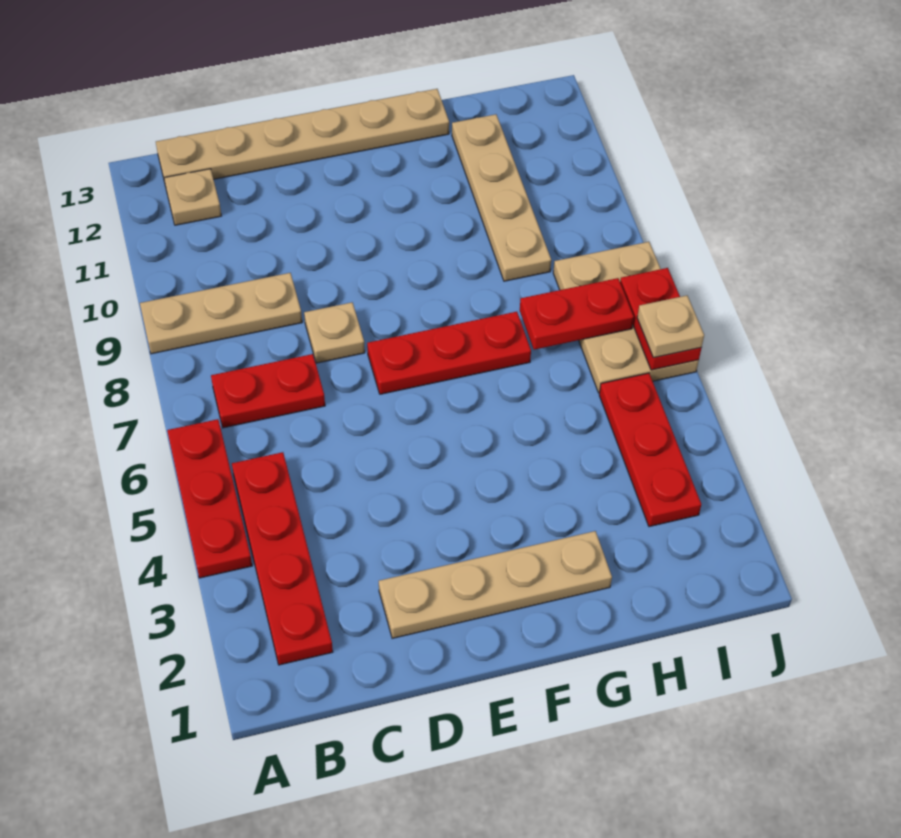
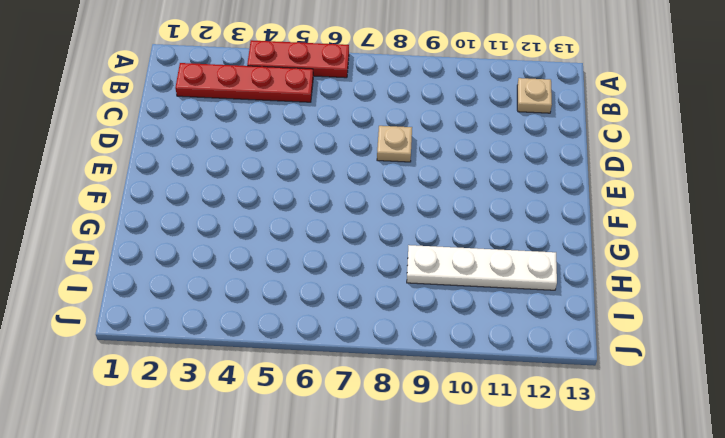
white 1x4 plate [407,245,557,290] -> tan 1x4 plate [452,114,551,281]
none -> tan 1x3 plate [140,273,302,354]
none -> red 1x2 plate [211,354,325,428]
none -> tan 1x6 plate [156,89,449,182]

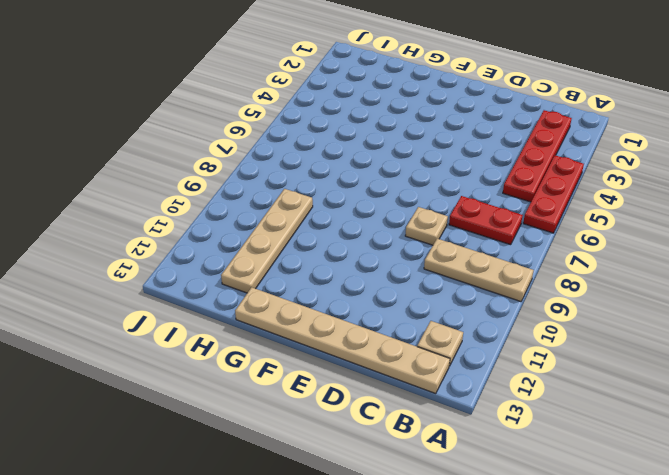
none -> tan 1x4 plate [379,531,612,638]
none -> red 1x3 plate [367,312,531,394]
none -> red 1x3 plate [599,373,701,527]

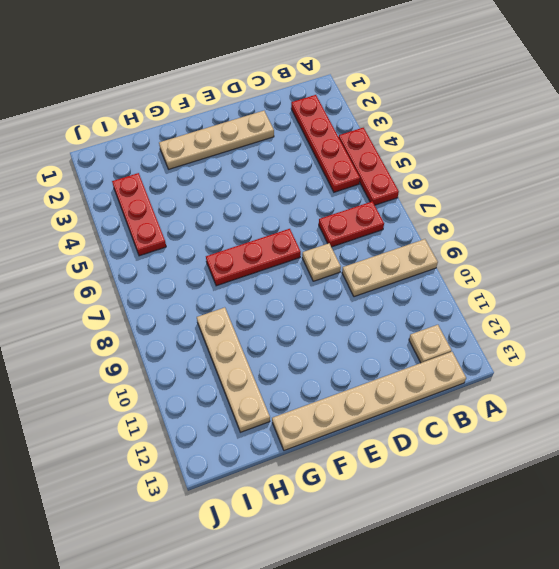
none -> tan 2x3 plate [553,242,699,393]
none -> red 1x2 plate [520,278,634,350]
none -> red 1x2 plate [620,268,701,370]

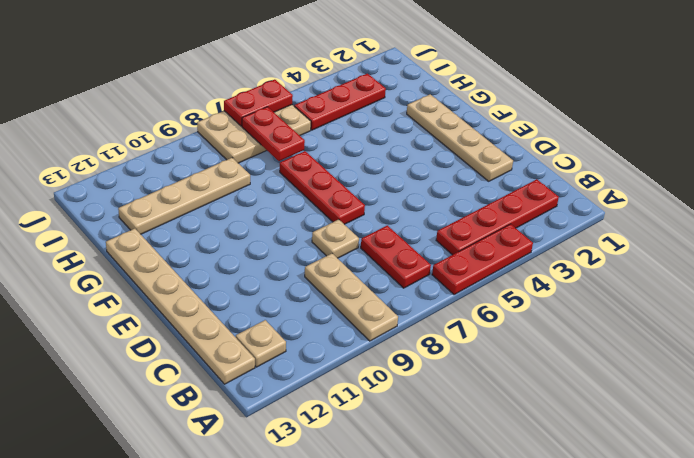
none -> tan 1x1 plate [637,296,704,358]

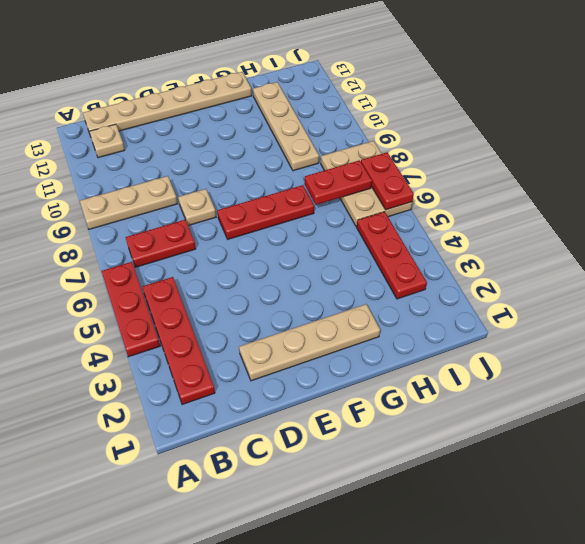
none -> tan 1x1 plate [637,296,704,358]

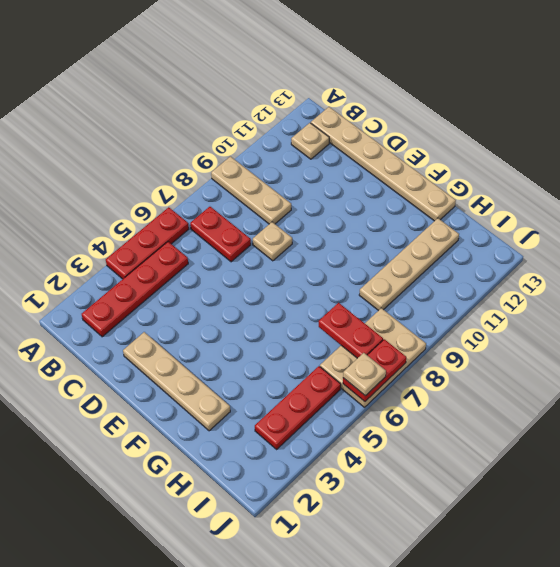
none -> red 1x3 plate [367,312,531,394]

